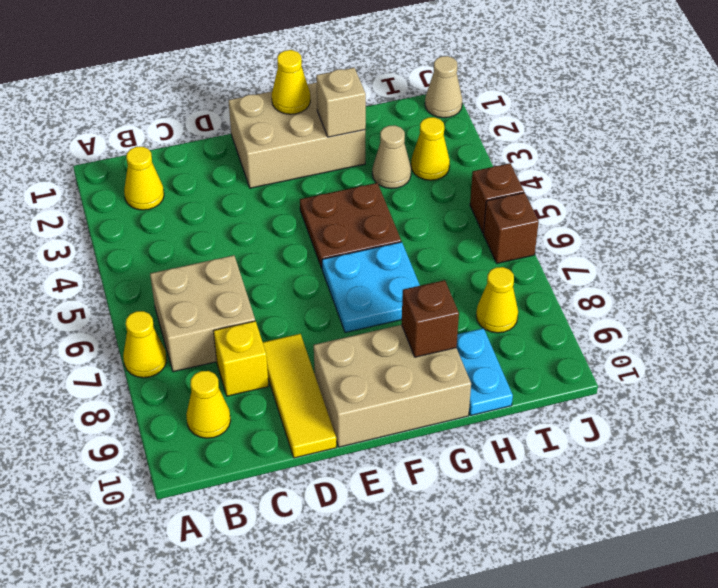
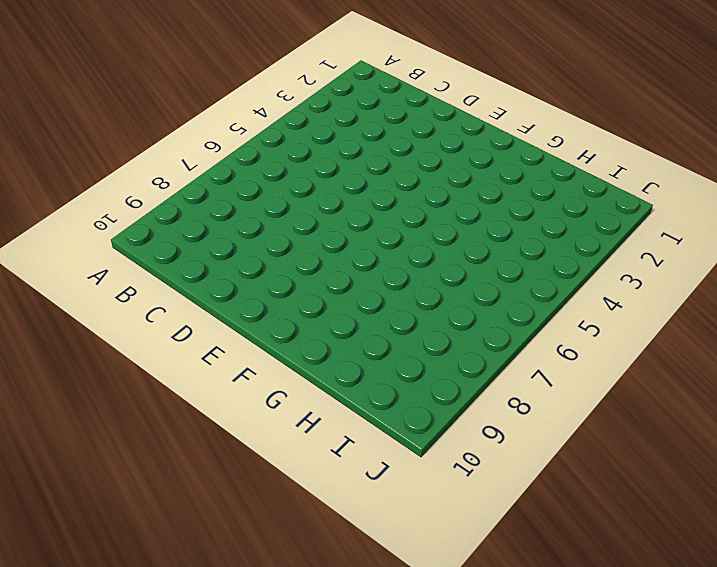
none -> yellow 1x1 cone [123,311,167,378]
none -> yellow 1x1 cone [124,147,164,210]
none -> tan 2x2 brick [150,255,255,372]

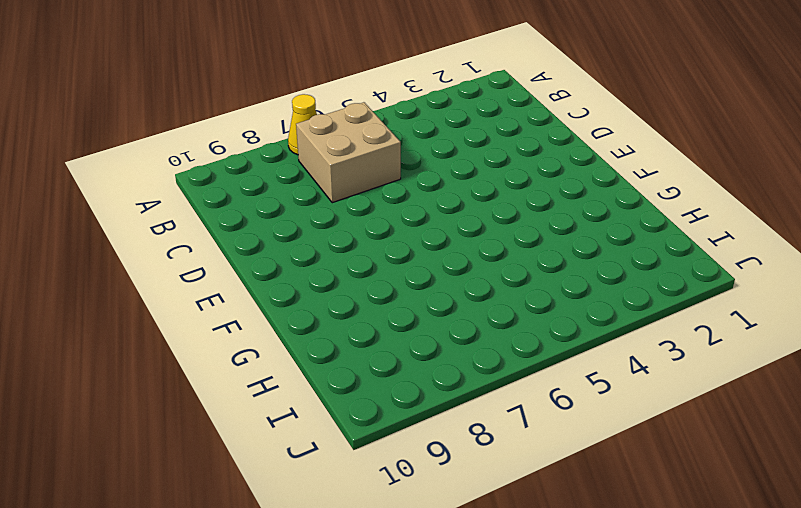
none -> yellow 1x1 cone [124,147,164,210]
none -> yellow 1x1 cone [186,371,231,438]
none -> yellow 1x1 brick [214,321,268,396]

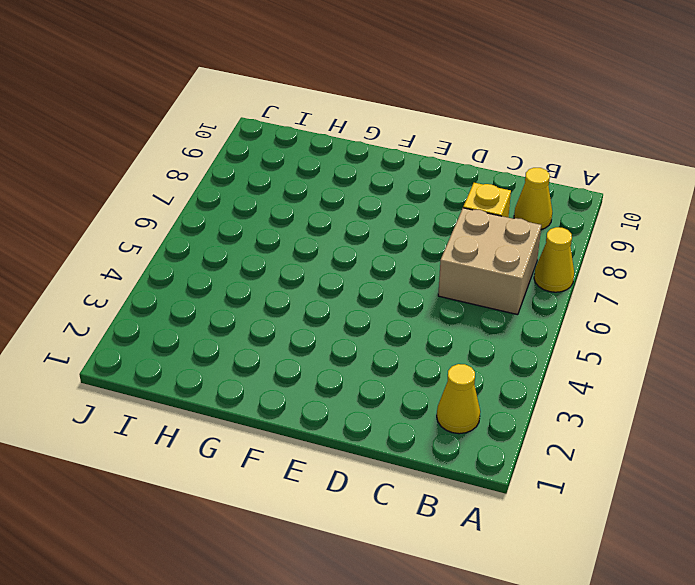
none -> yellow 1x3 tile [263,334,336,458]
none -> tan 2x3 brick [229,82,365,188]
none -> tan 2x3 brick [314,325,471,447]

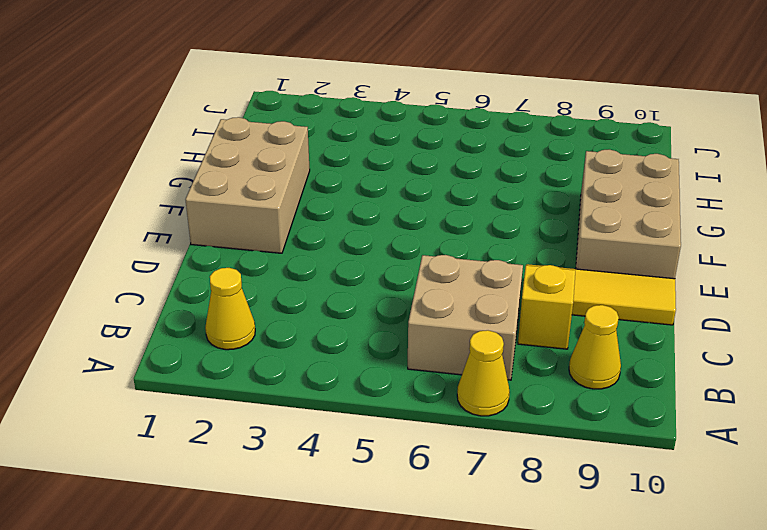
none -> brown 2x2 plate [300,183,401,268]
none -> cyan 2x2 plate [322,242,420,332]
none -> tan 1x1 cone [372,125,411,189]

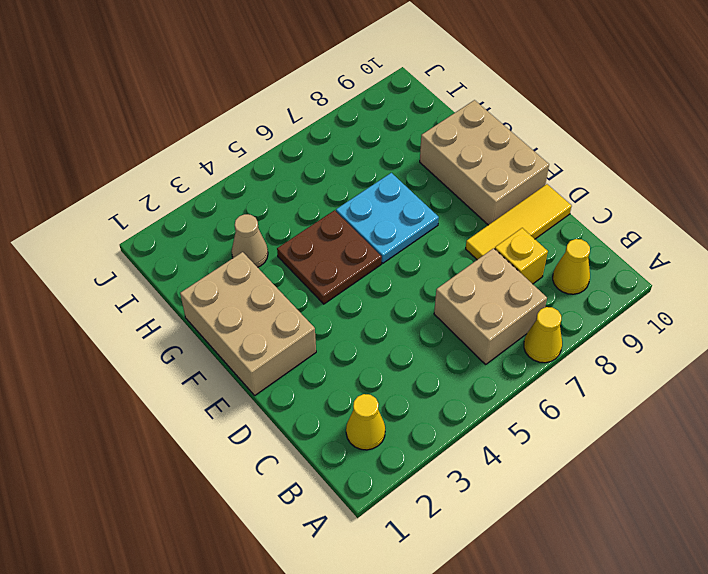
none -> cyan 1x2 plate [457,328,513,415]
none -> yellow 1x1 cone [411,117,450,180]
none -> yellow 1x1 cone [476,267,518,333]

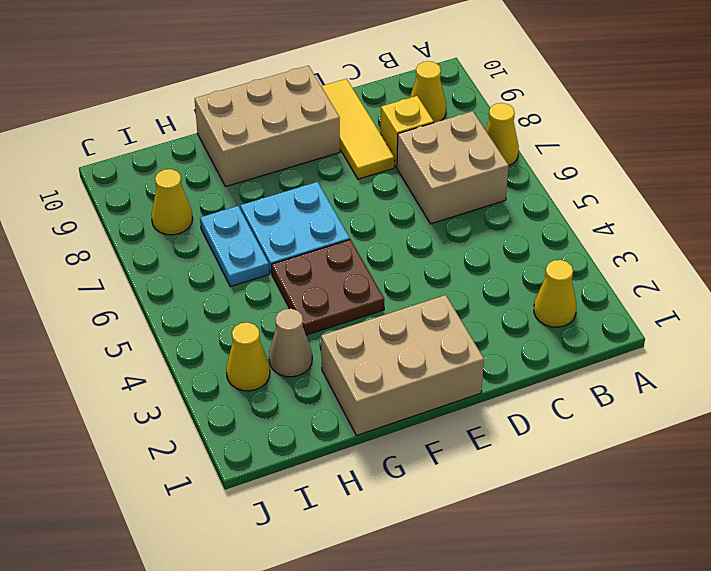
cyan 1x2 plate [200,206,269,287] -> cyan 1x2 plate moved to [457,328,513,415]
none -> tan 1x1 cone [425,56,462,118]
none -> brown 1x1 brick [470,163,524,233]
none -> brown 1x1 brick [483,193,539,263]

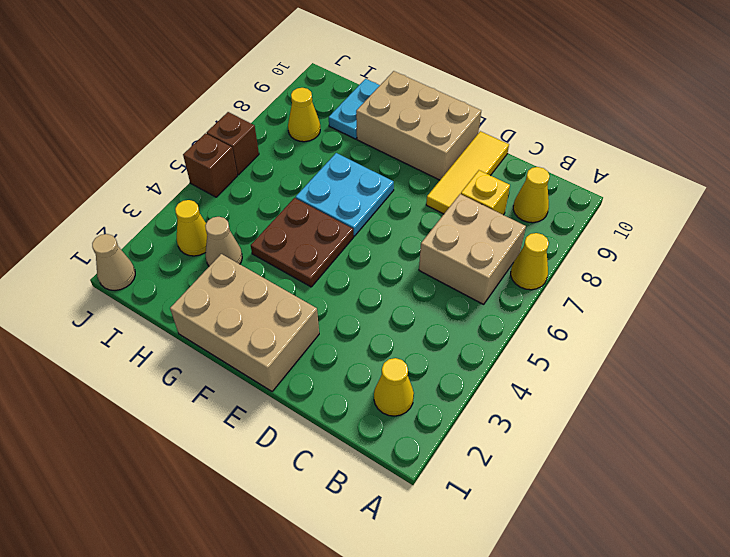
none -> yellow 1x1 cone [272,50,310,114]
none -> tan 1x1 brick [316,68,366,137]
none -> brown 1x1 brick [402,280,459,357]

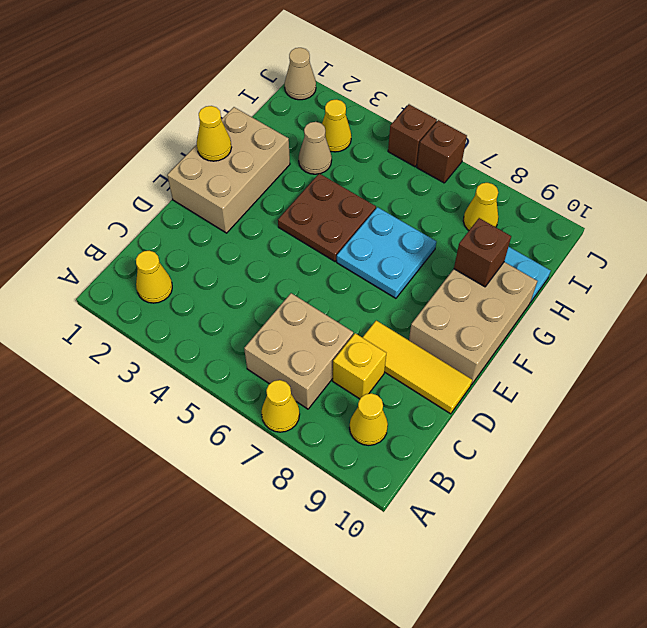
none -> tan 1x1 brick [316,68,366,137]

